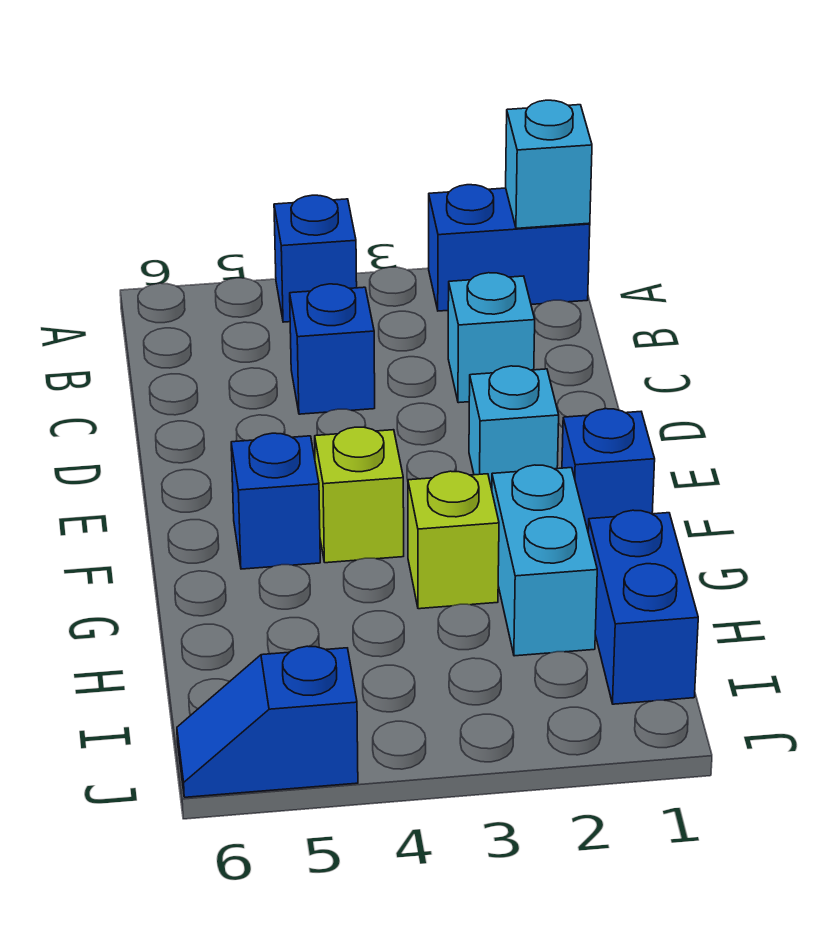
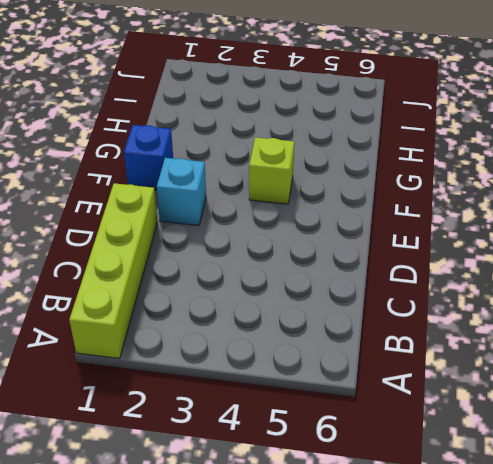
lime 1x4 brick [69,183,157,358] -> blue 1x2 brick [429,185,590,311]
none -> blue 1x1 brick [274,195,357,322]
none -> cyan 1x1 brick [448,273,535,403]
none -> blue 1x1 brick [290,284,375,414]

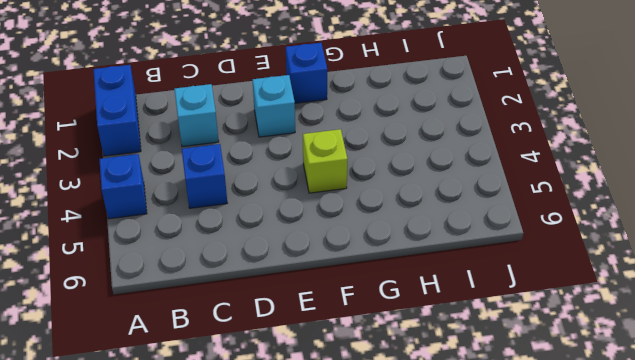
none -> blue 1x1 brick [231,433,320,569]
none -> cyan 1x2 brick [492,465,597,656]
none -> lime 1x1 brick [408,471,499,609]

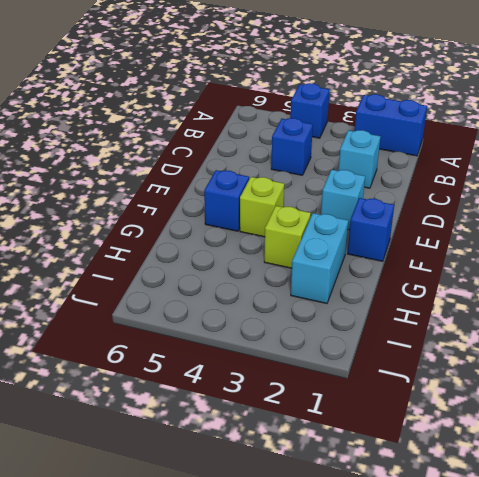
none -> blue 1x2 brick [588,510,698,704]
none -> blue 1x2 slope [177,646,358,797]
none -> cyan 1x1 brick [506,100,592,228]

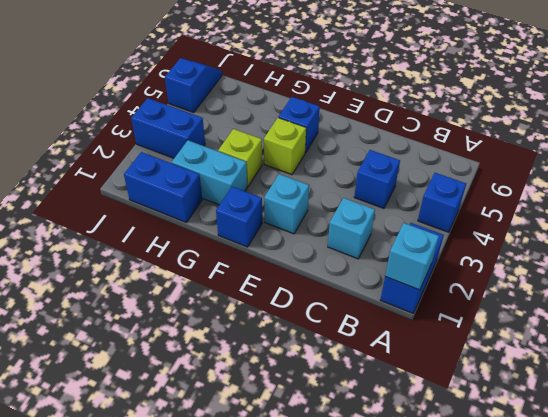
blue 1x2 brick [131,98,205,158] -> none

